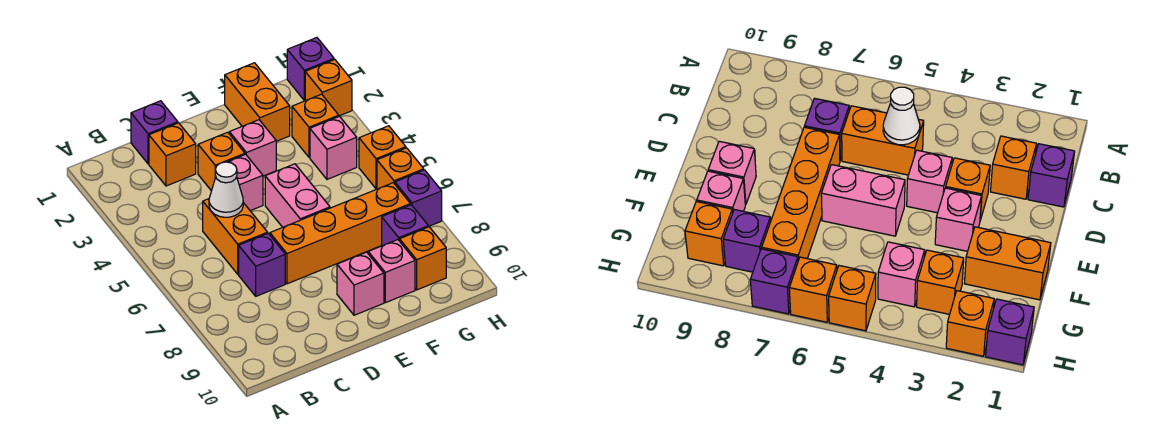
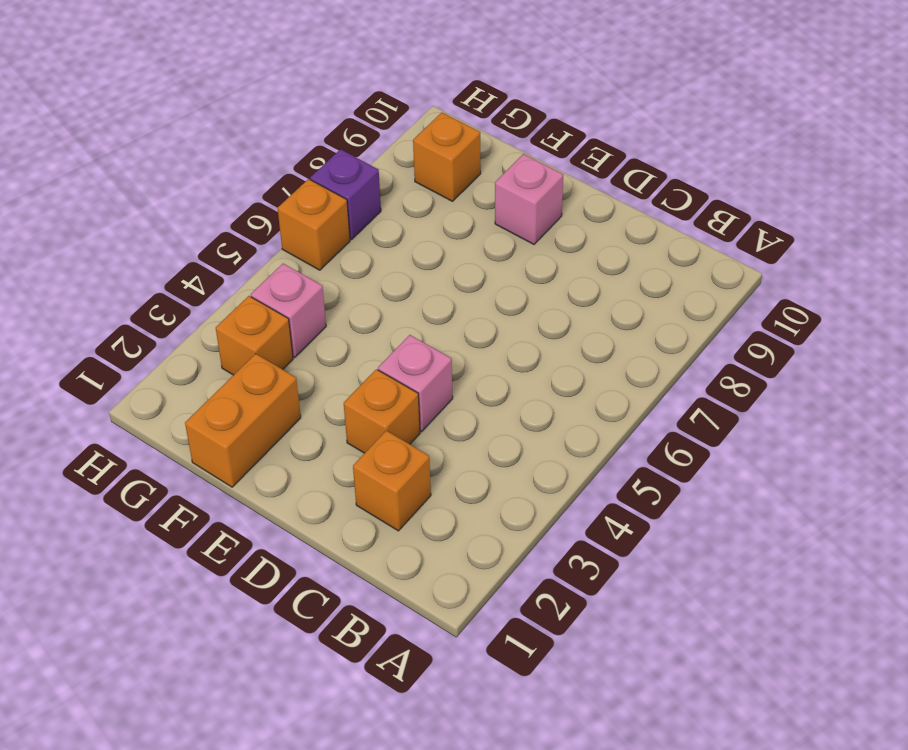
none -> purple 1x1 brick [131,101,178,164]
none -> orange 1x2 brick [203,199,268,274]
none -> purple 1x1 brick [239,233,285,296]

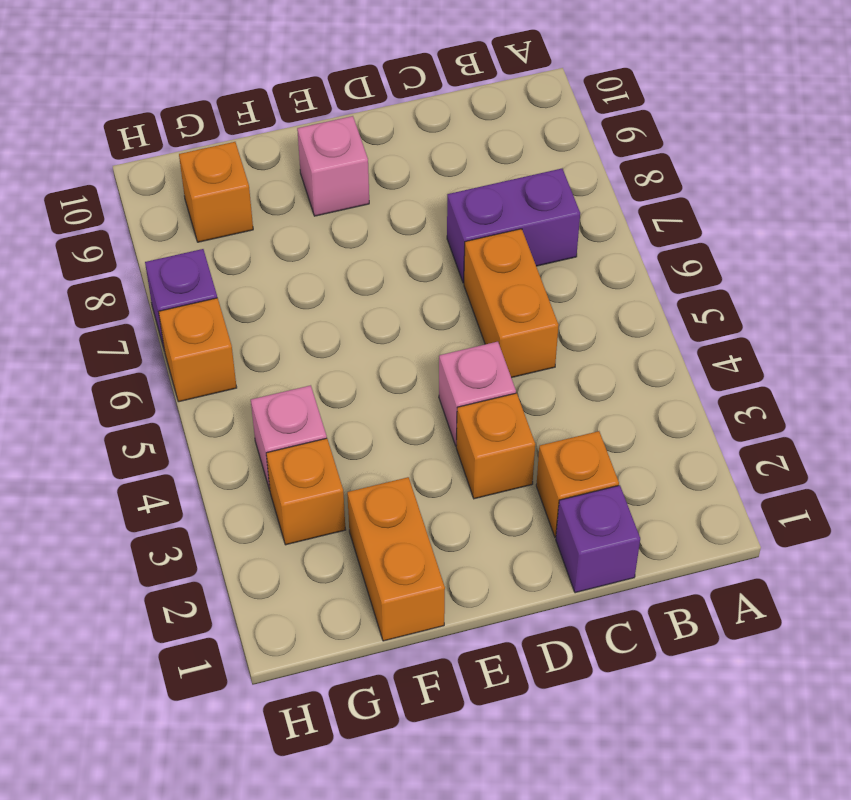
purple 1x2 brick [447,169,580,283] -> purple 1x1 brick [239,233,285,296]
none -> orange 1x4 brick [270,183,410,284]
none -> pink 1x1 brick [229,120,276,176]
none -> pink 1x2 brick [265,164,330,227]

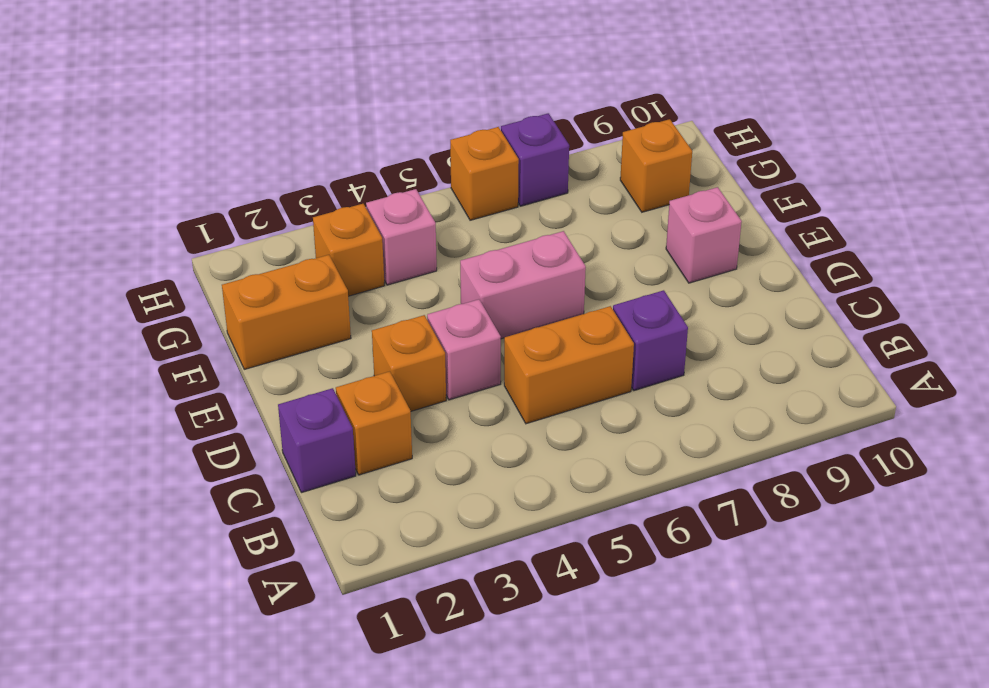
none -> orange 1x4 brick [270,183,410,284]
none -> pink 1x1 brick [229,120,276,176]
none -> pink 1x1 brick [368,240,415,303]

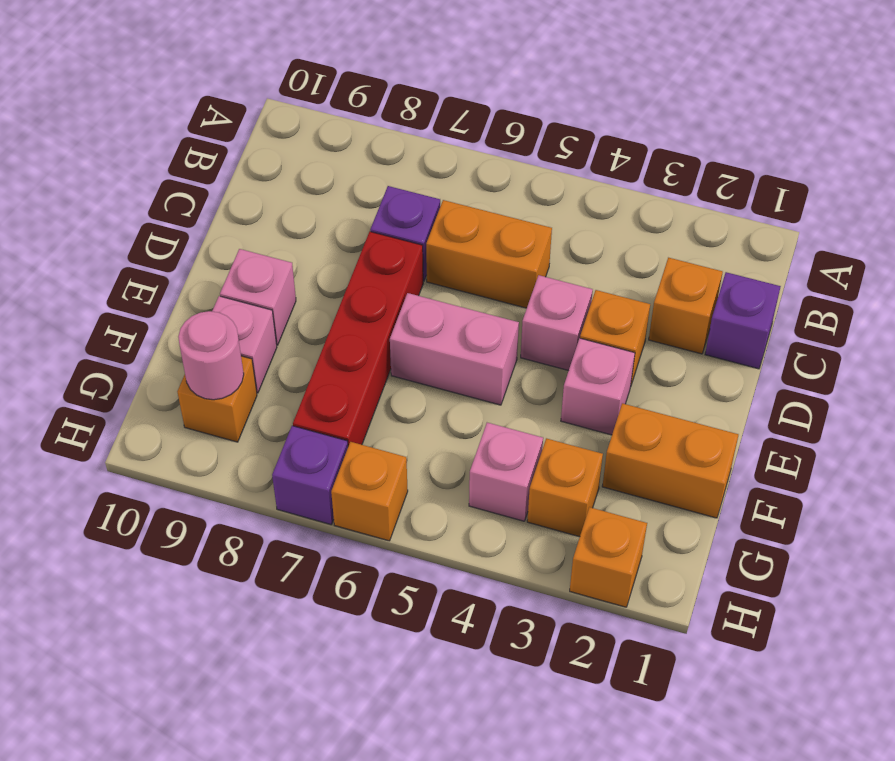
red 1x4 brick [293,232,423,446] -> orange 1x4 brick [270,183,410,284]
pink 1x1 round brick [178,311,244,400] -> none
none -> purple 1x1 brick [382,205,428,246]
none -> purple 1x1 brick [287,38,334,101]
none -> orange 1x1 brick [359,126,406,189]

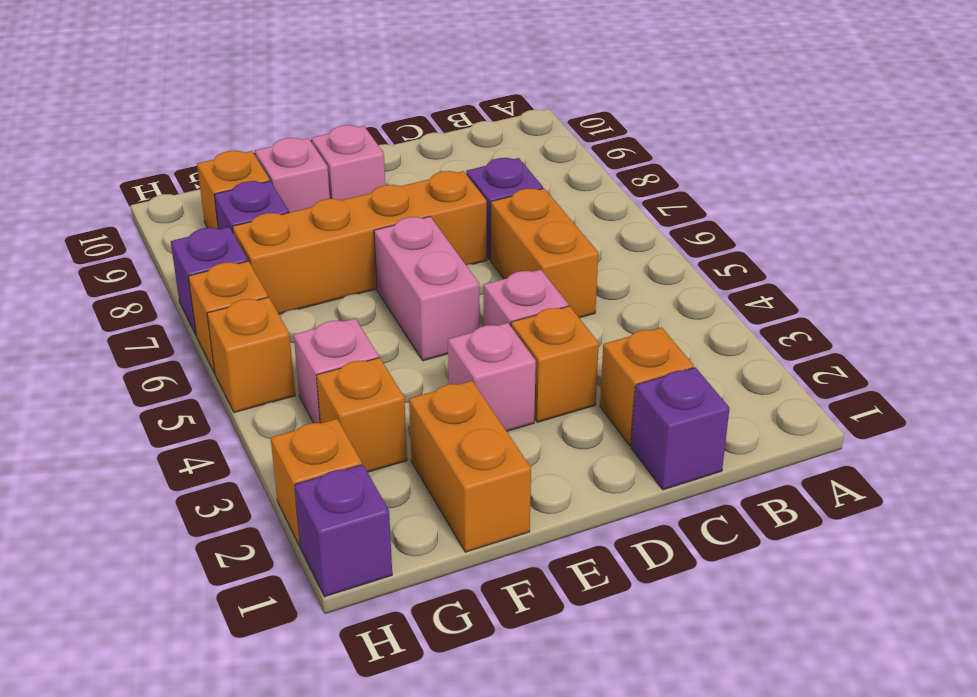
none -> white 1x1 cone [209,162,243,217]

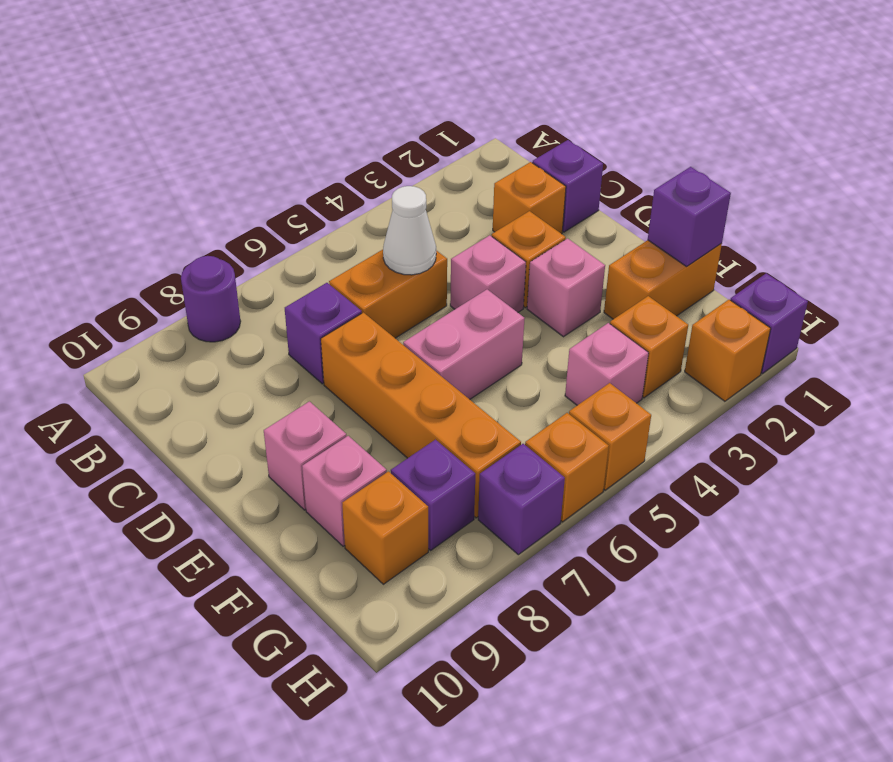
purple 1x1 round brick [181,256,241,342] -> none
purple 1x1 brick [648,167,731,266] -> none

